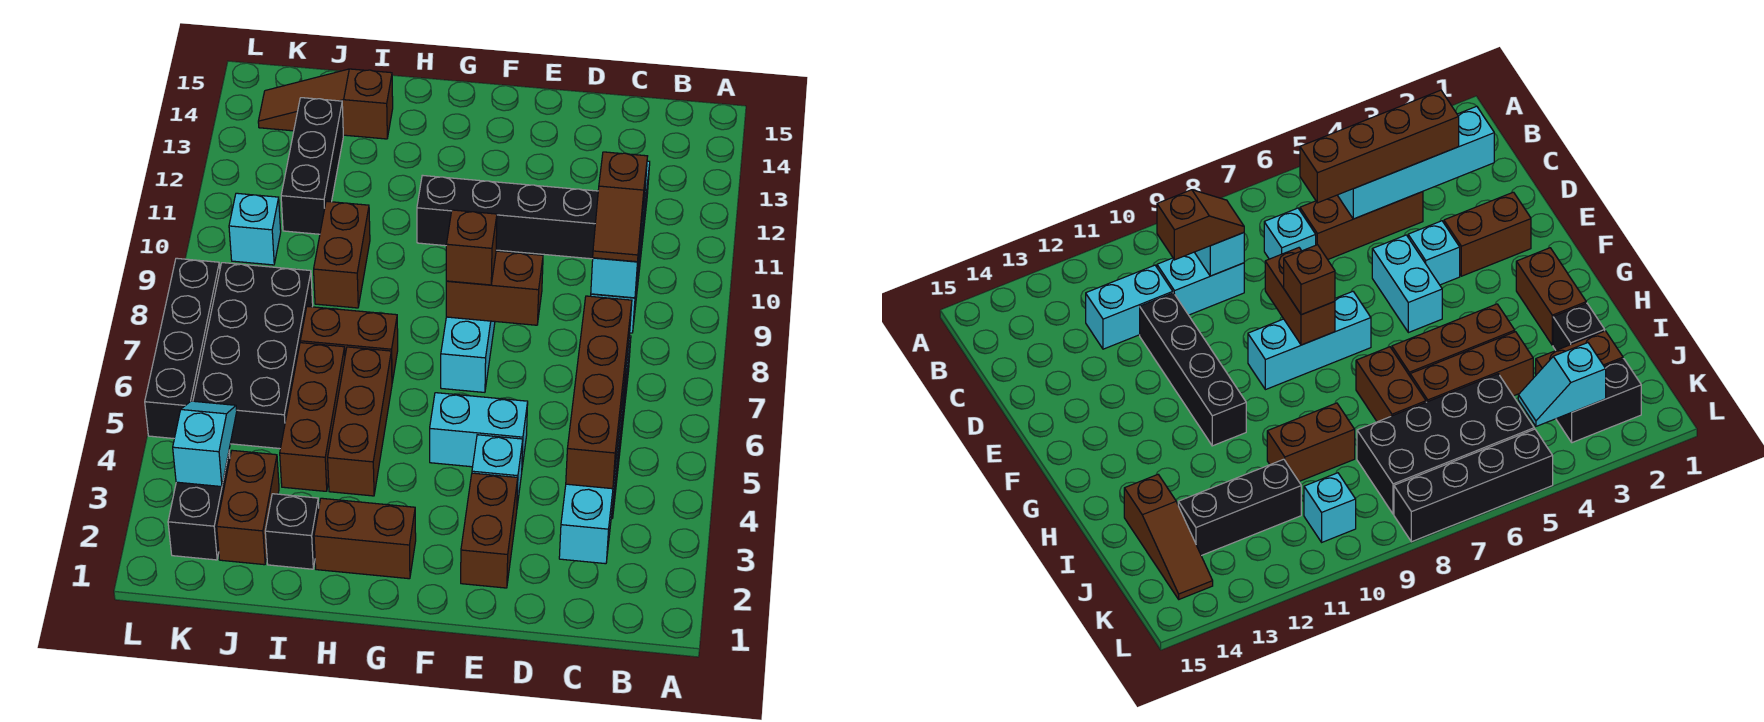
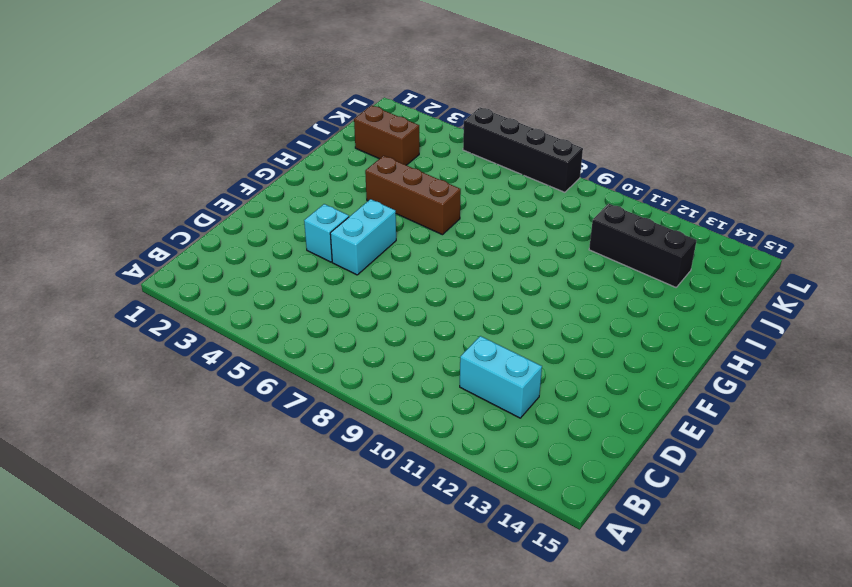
none -> brown 1x3 brick [1300,192,1423,259]
none -> cyan 1x1 brick [1264,208,1316,259]
none -> cyan 1x2 brick [1157,252,1244,315]

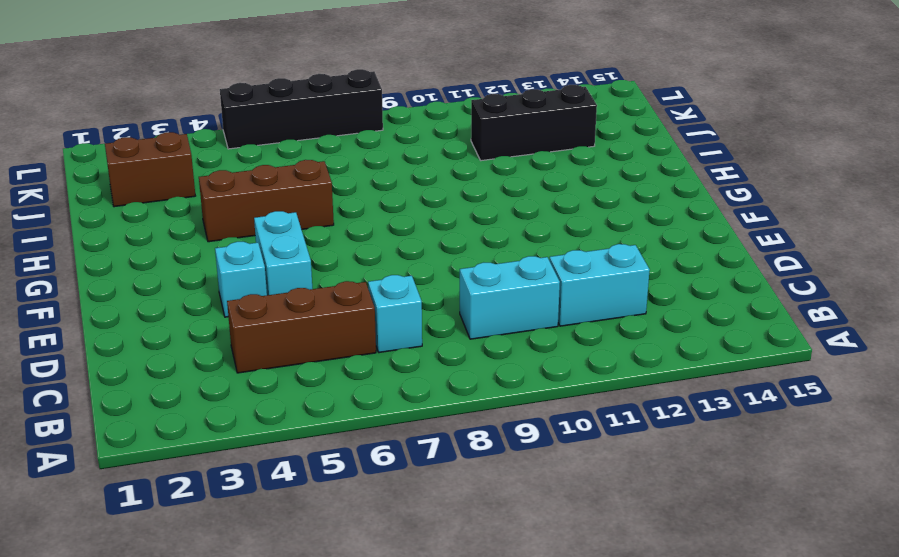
none -> black 1x4 brick [417,175,598,259]
none -> brown 1x2 brick [461,473,518,588]
none -> cyan 1x3 brick [441,317,495,392]

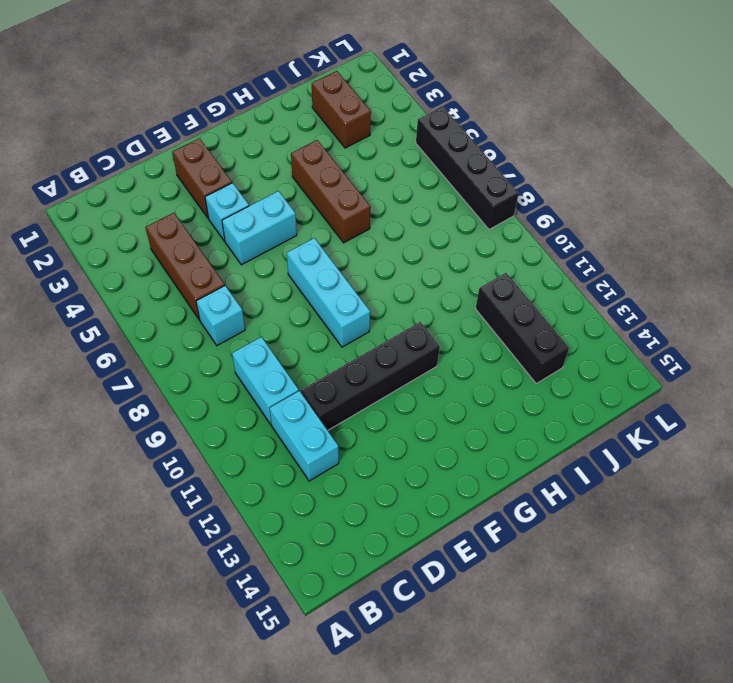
none -> brown 1x2 brick [314,498,416,579]
none -> brown 1x2 brick [300,306,398,382]
none -> black 1x1 brick [265,494,319,569]

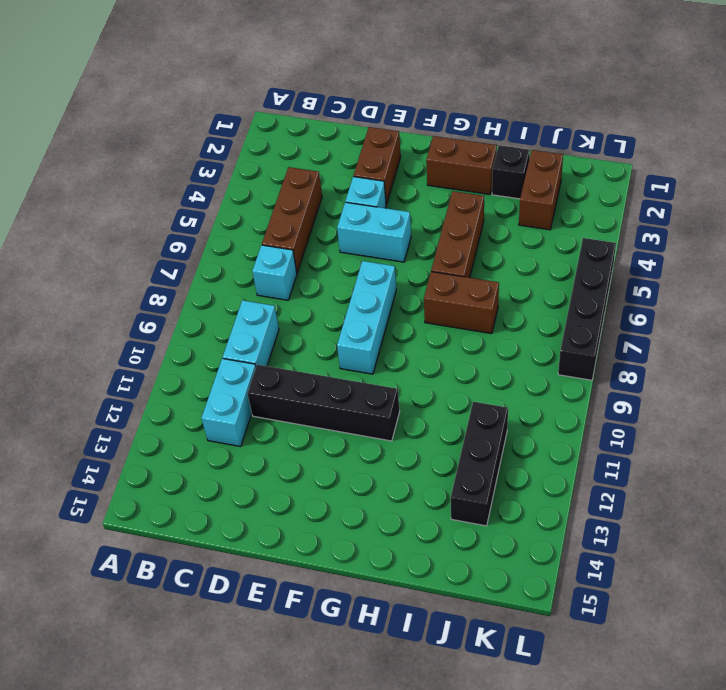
none -> brown 1x3 brick [280,343,345,491]
none -> brown 1x2 brick [314,201,370,308]
none -> brown 1x3 slope [258,69,393,139]

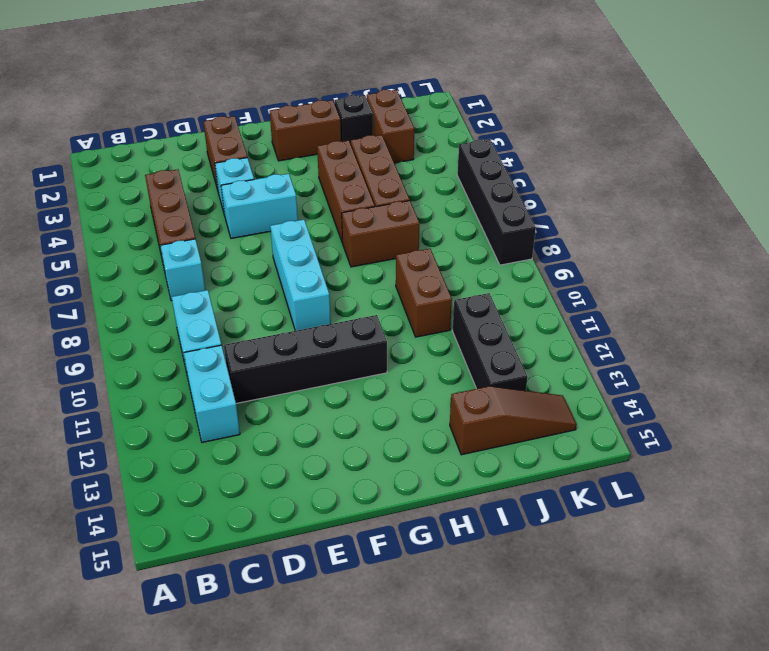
none -> black 2x4 brick [193,263,313,449]
none -> black 1x2 brick [168,453,230,560]
none -> cyan 1x1 brick [229,193,281,265]

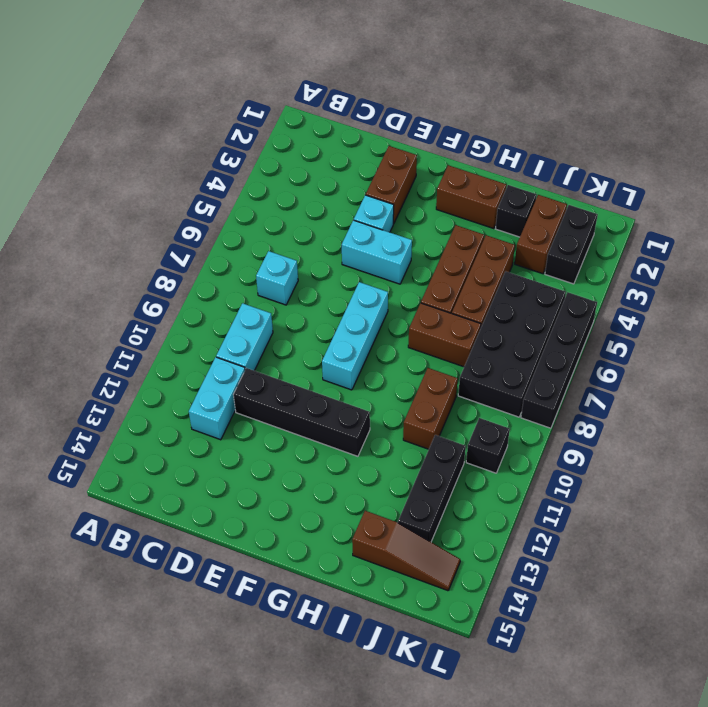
black 1x1 brick [466,418,510,473] -> cyan 1x1 brick [229,193,281,265]
none -> brown 1x3 brick [1300,192,1423,259]
none -> cyan 1x4 brick [559,383,625,564]
none -> cyan 1x1 brick [591,235,641,298]

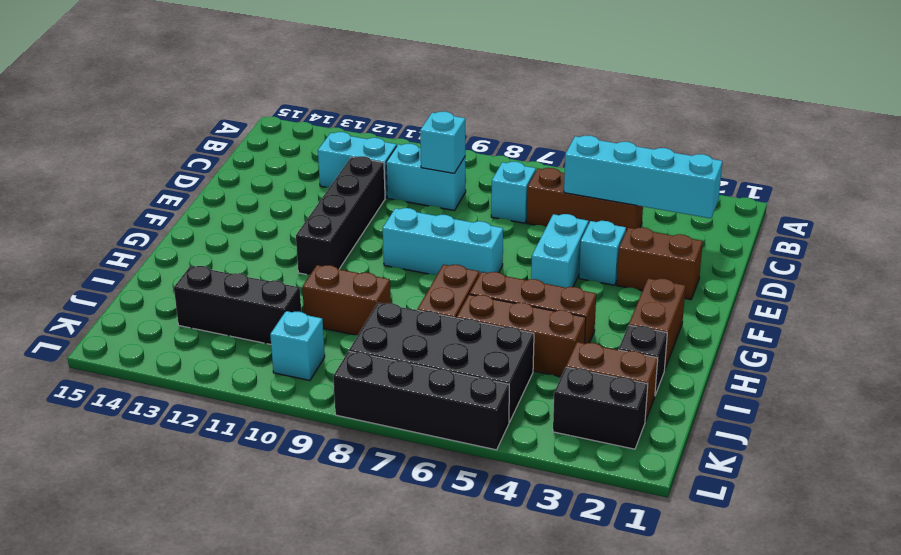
none -> brown 1x3 slope [258,69,393,139]
none -> brown 1x2 brick [446,251,543,325]
none -> cyan 1x2 slope [173,401,237,487]

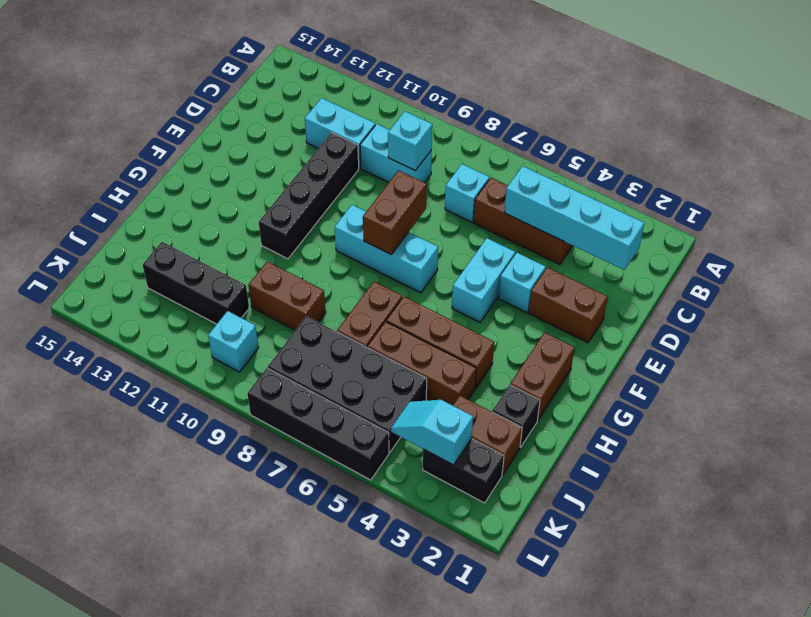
none -> brown 1x3 slope [258,69,393,139]
none -> brown 1x4 brick [566,296,632,489]
none -> brown 1x2 slope [593,152,648,262]

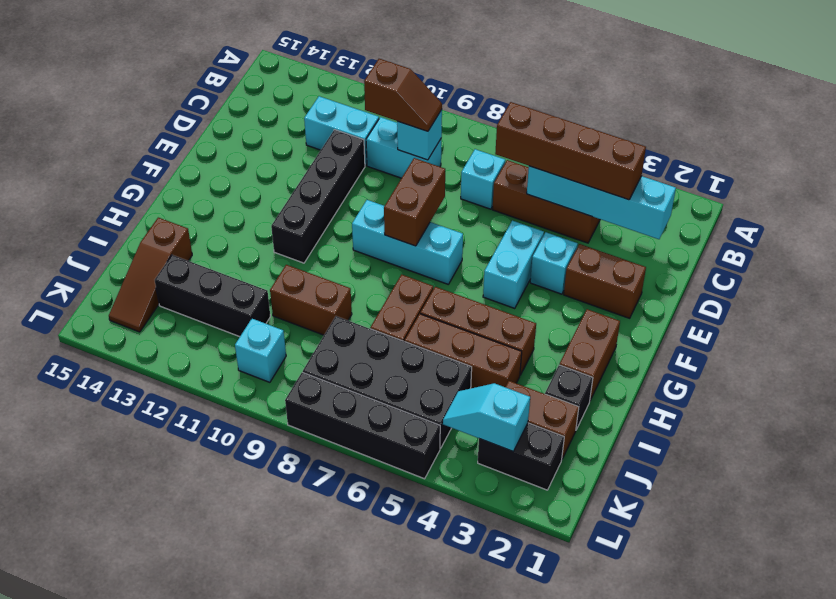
none -> brown 1x1 brick [446,210,497,285]

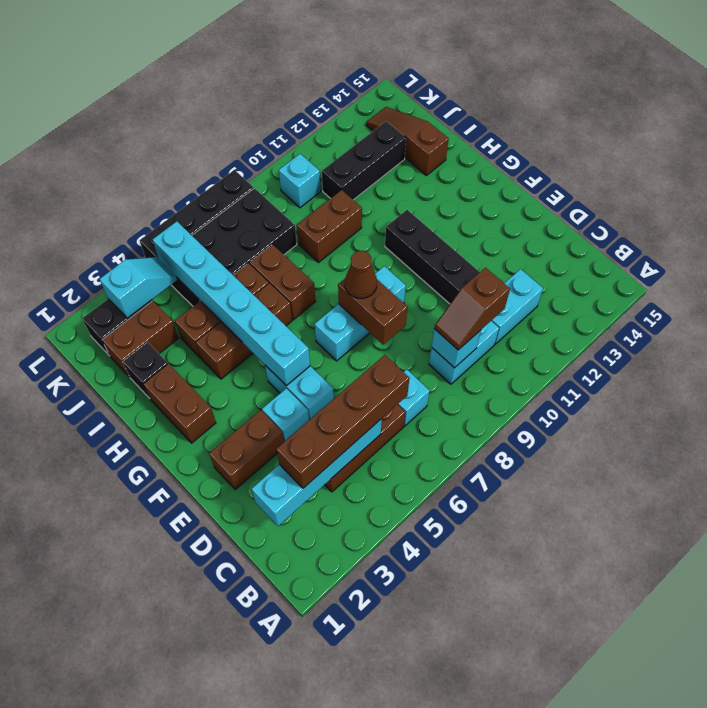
cyan 1x6 brick [153,221,310,386] -> none
brown 1x1 cone [345,251,377,298] -> brown 1x1 brick [446,210,497,285]

